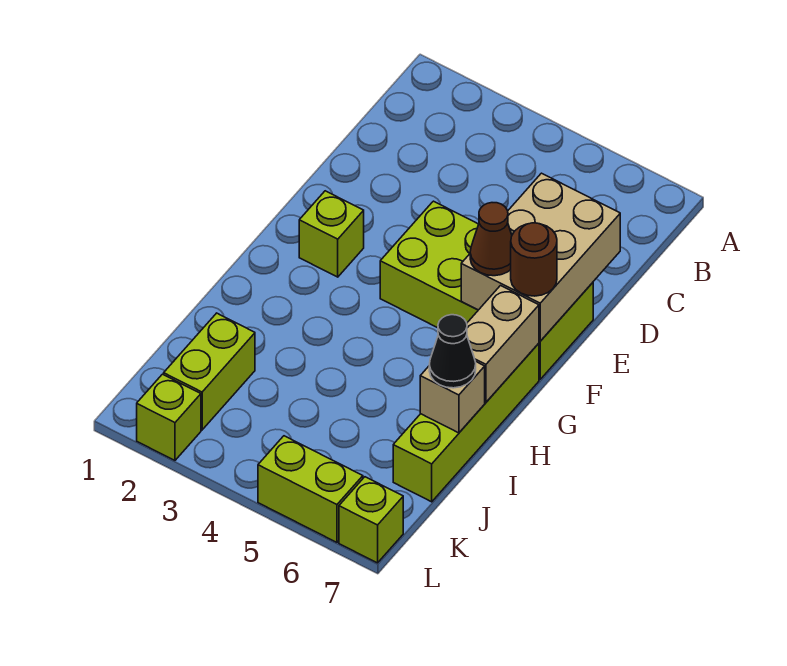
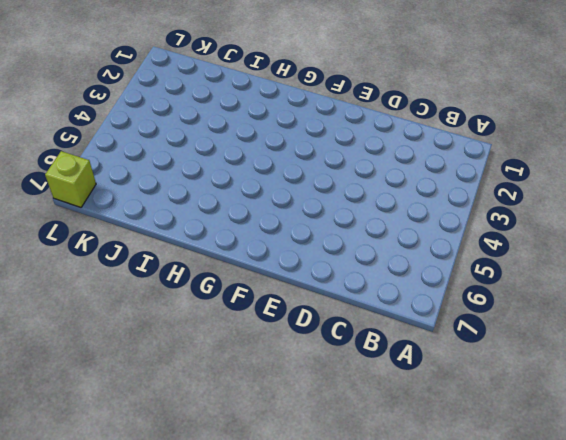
none -> lime 2x4 brick [380,201,593,379]
none -> lime 1x1 brick [299,191,364,277]
none -> lime 1x4 brick [393,343,539,502]

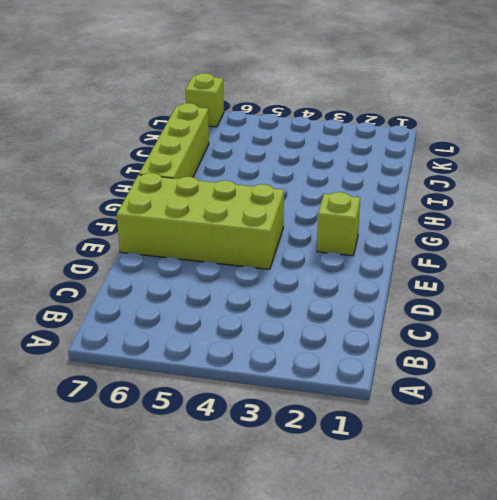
none -> lime 1x2 brick [164,313,255,430]
none -> lime 1x1 brick [137,374,201,460]
none -> lime 1x2 brick [258,436,363,542]

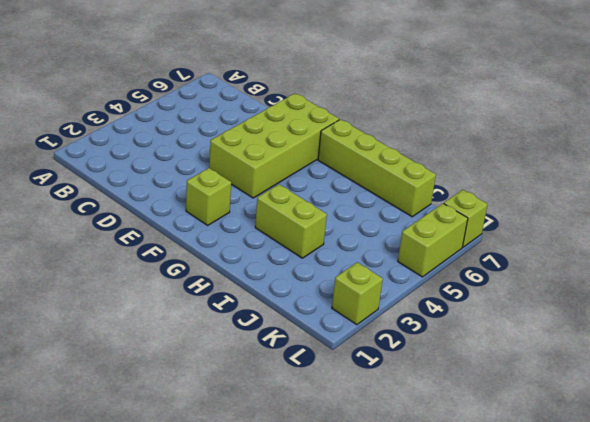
lime 1x2 brick [255,184,327,258] -> lime 1x2 brick moved to [164,313,255,430]
none -> tan 2x3 brick [461,173,620,341]
none -> tan 1x2 brick [467,286,539,402]
none -> tan 1x1 brick [420,361,485,433]

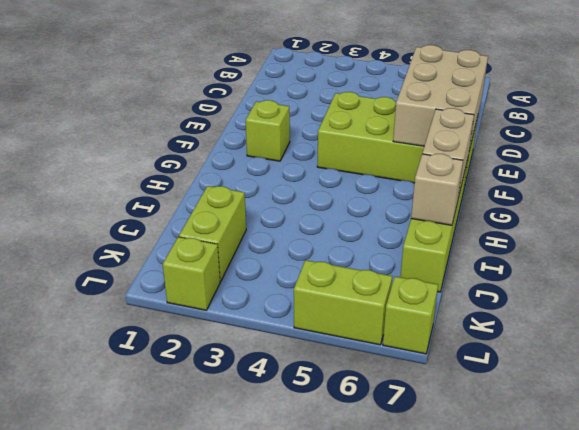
none -> brown 1x1 cone [470,203,512,276]
none -> brown 1x1 round brick [511,223,557,296]
none -> black 1x1 cone [429,315,476,388]

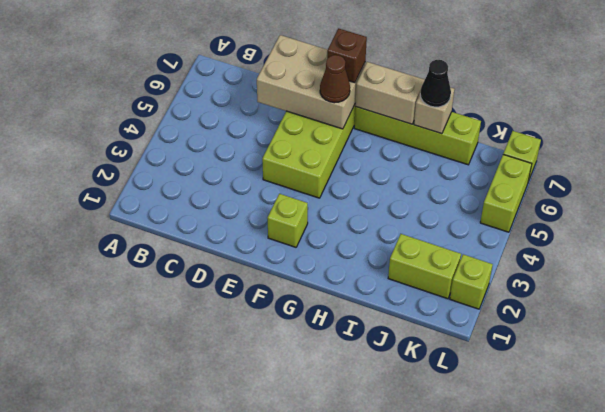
brown 1x1 brick [327,28,367,83] -> brown 1x1 round brick [511,223,557,296]

